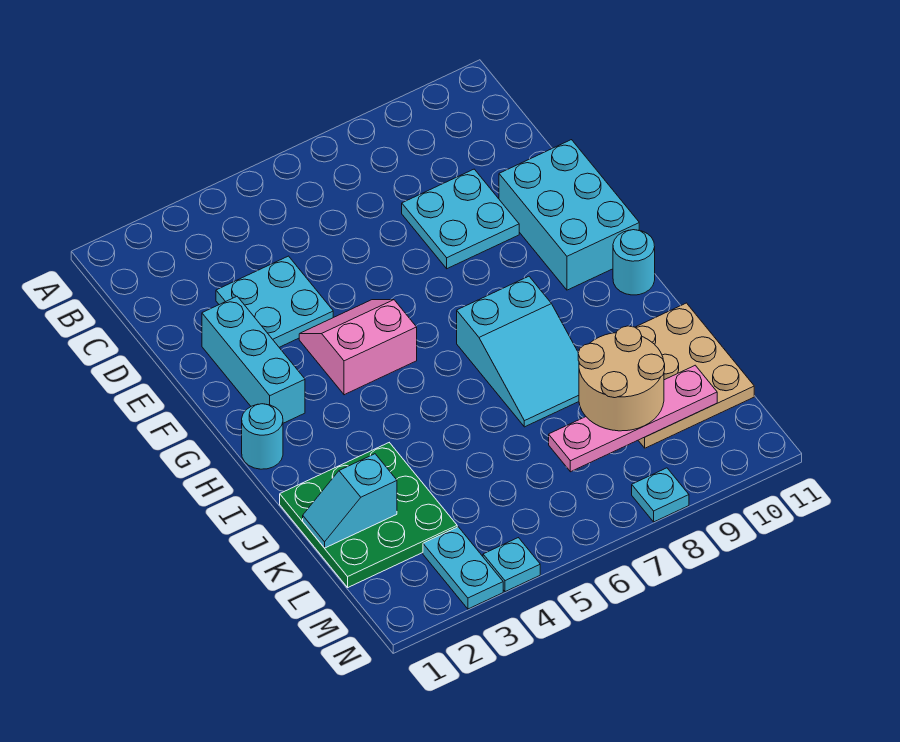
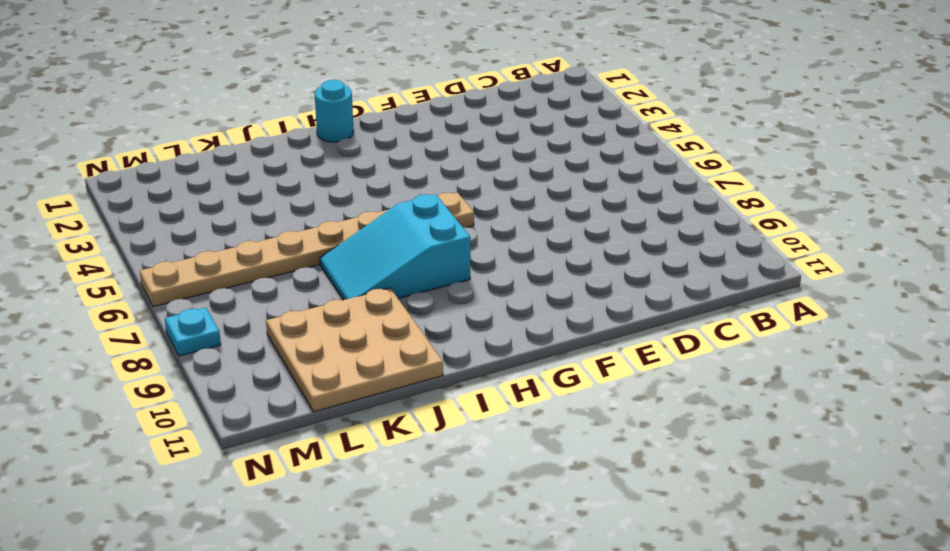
tan 1x8 plate [140,193,474,307] -> none
none -> cyan 2x2 plate [216,256,333,347]
none -> cyan 2x2 plate [402,169,519,269]
none -> cyan 1x3 brick [202,296,305,423]

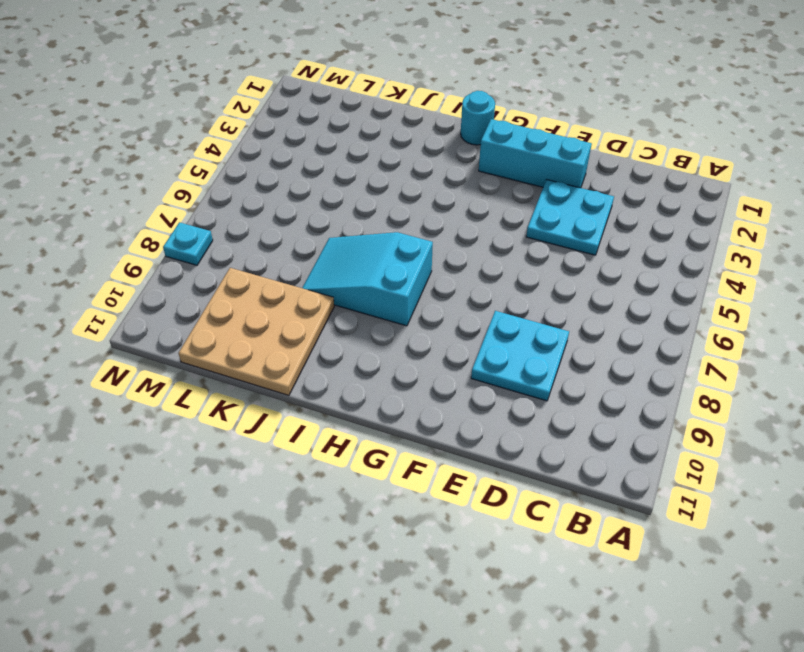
none -> cyan 2x3 brick [499,140,639,290]
none -> pink 2x2 slope [299,300,417,395]
none -> cyan 1x1 round brick [613,230,655,295]

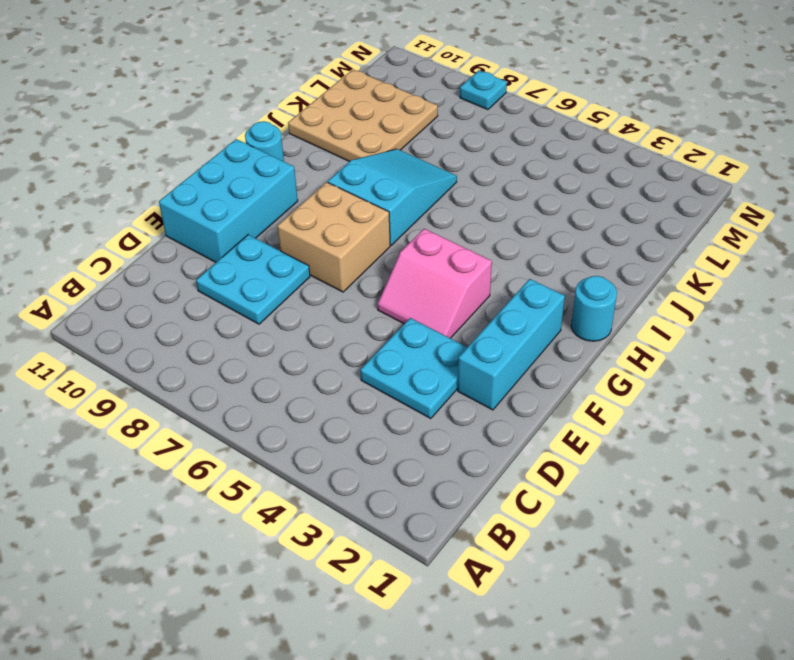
tan 2x2 brick [277,182,390,292] -> none
none -> green 3x3 plate [280,443,457,587]
none -> cyan 1x2 plate [423,527,503,609]
none -> cyan 1x1 plate [483,538,540,592]

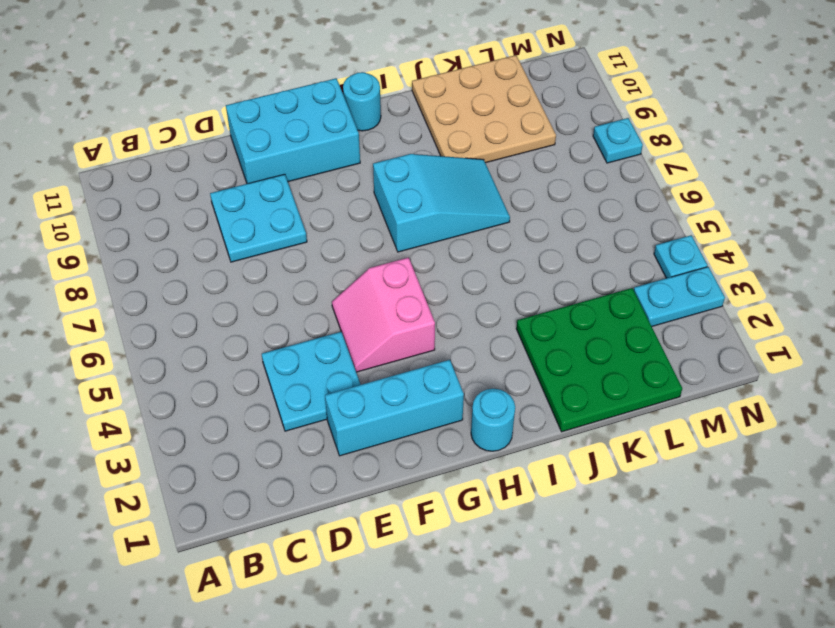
none -> cyan 1x2 slope [303,454,397,548]
none -> pink 1x4 plate [549,365,717,472]
none -> tan 2x2 round brick [578,326,665,431]

